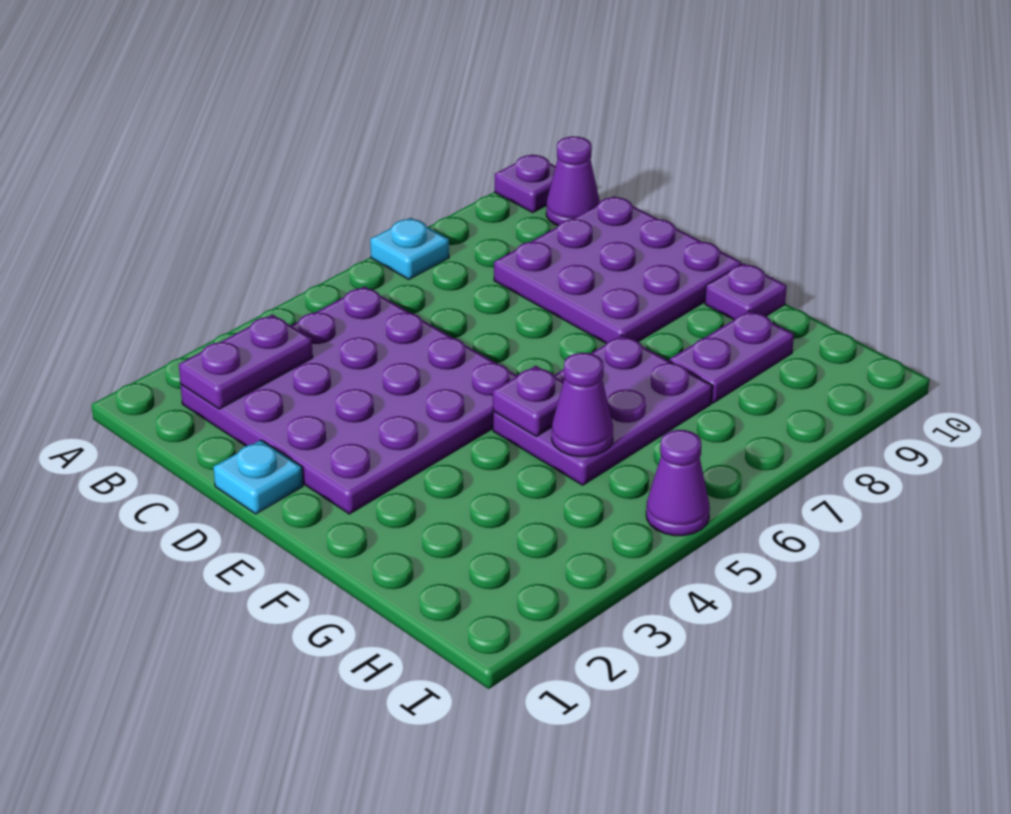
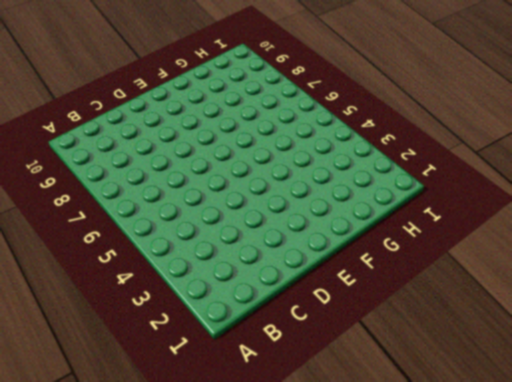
none -> cyan 1x1 plate [370,218,449,279]
none -> purple 1x1 plate [495,154,556,213]
none -> purple 4x4 plate [181,286,518,514]

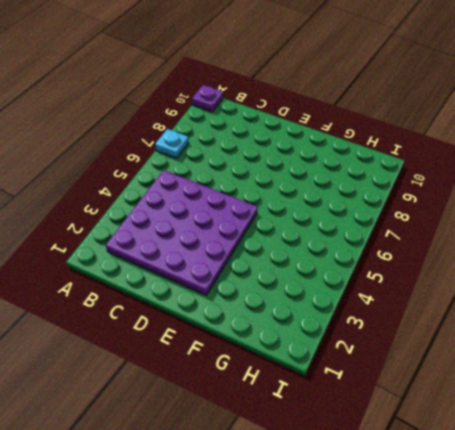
none -> purple 1x1 cone [546,136,600,226]
none -> purple 3x3 plate [494,196,741,344]
none -> cyan 1x1 plate [213,440,303,514]

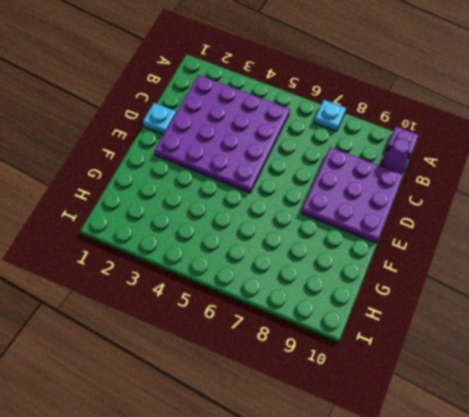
none -> purple 2x3 plate [493,335,712,485]
none -> purple 1x1 plate [705,263,787,320]
none -> purple 1x2 plate [670,311,794,403]

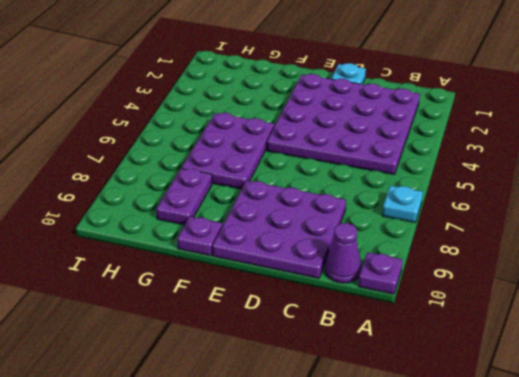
none -> purple 1x1 cone [646,430,710,536]
none -> purple 1x2 plate [179,315,313,409]
none -> purple 1x1 plate [493,366,564,436]

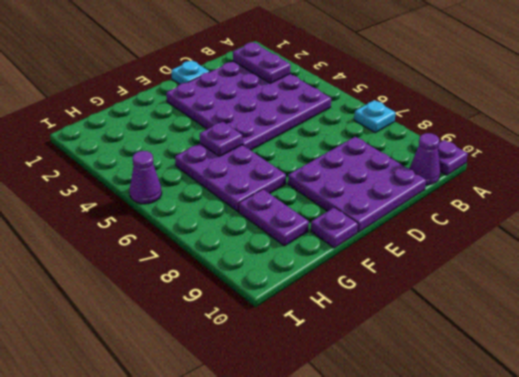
none -> purple 1x1 cone [552,353,613,457]

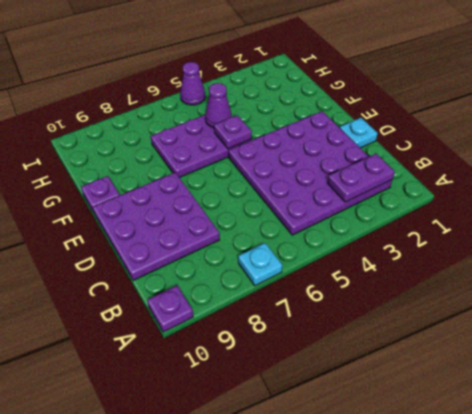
none -> purple 1x1 cone [546,136,600,226]
none -> purple 1x2 plate [670,311,794,403]

